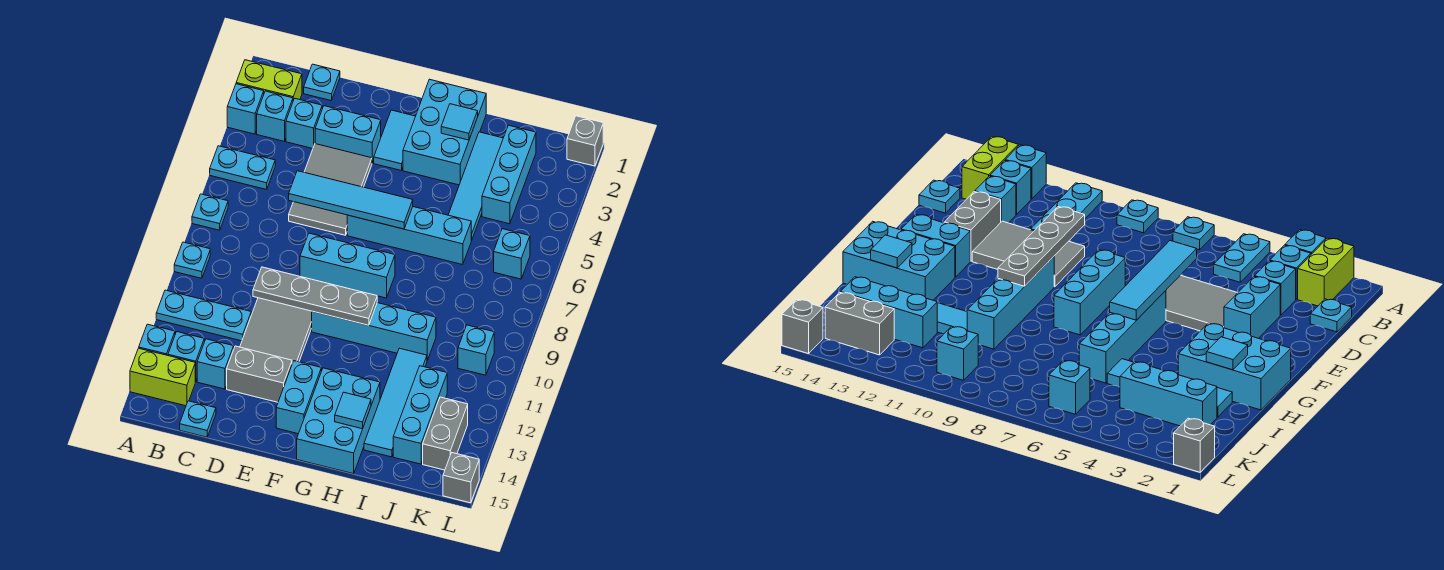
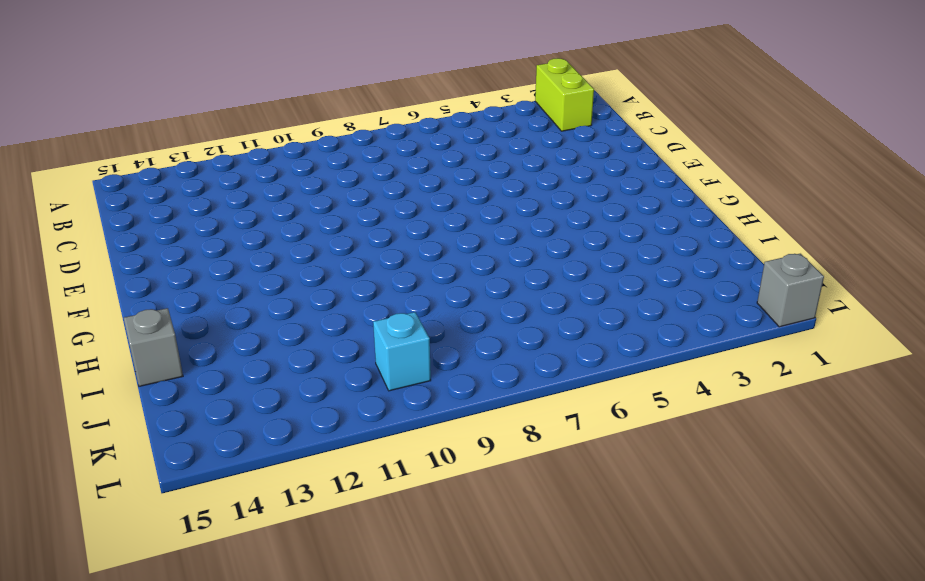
grey 1x1 brick [124,308,183,386] -> grey 1x1 brick moved to [443,453,479,503]
none -> cyan 1x1 brick [227,84,264,134]
none -> cyan 1x2 plate [210,146,275,189]
none -> cyan 1x1 plate [192,194,228,230]
none -> cyan 1x1 plate [174,242,210,278]

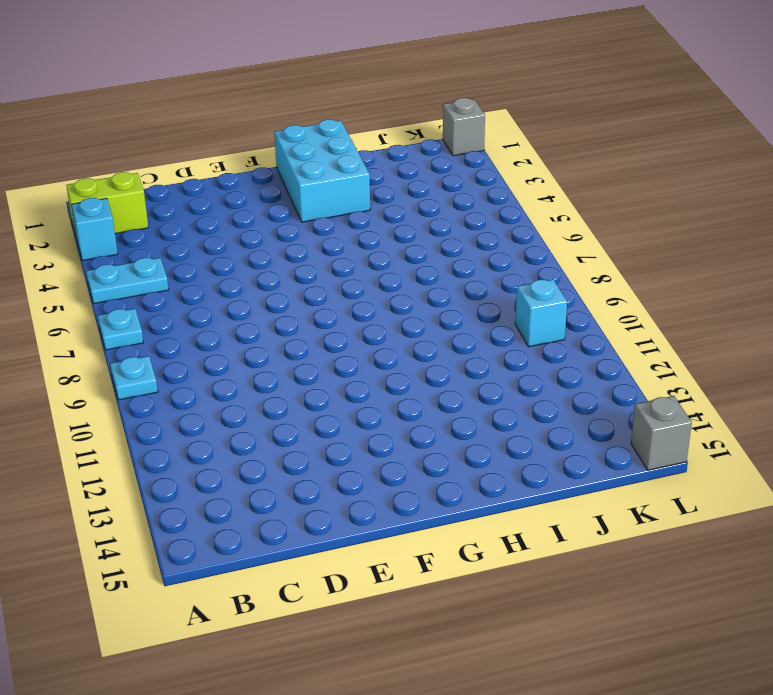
none -> cyan 1x3 plate [156,290,251,341]
none -> cyan 1x1 brick [139,324,175,355]
none -> lime 1x2 brick [130,348,195,406]
none -> cyan 1x1 brick [257,91,293,141]

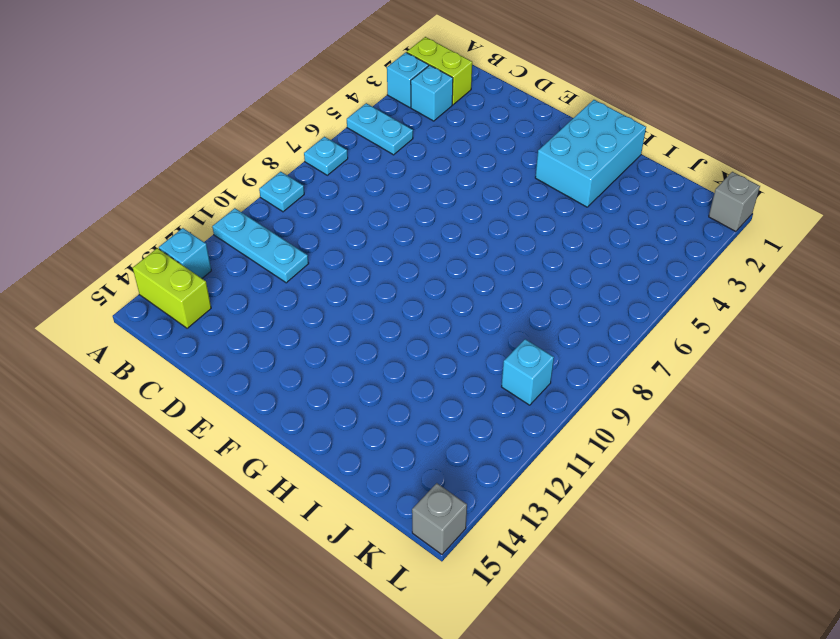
none -> cyan 1x1 brick [168,332,204,382]
none -> cyan 1x1 plate [304,64,340,100]
none -> cyan 1x1 brick [286,99,322,149]
none -> cyan 1x1 brick [197,339,234,389]

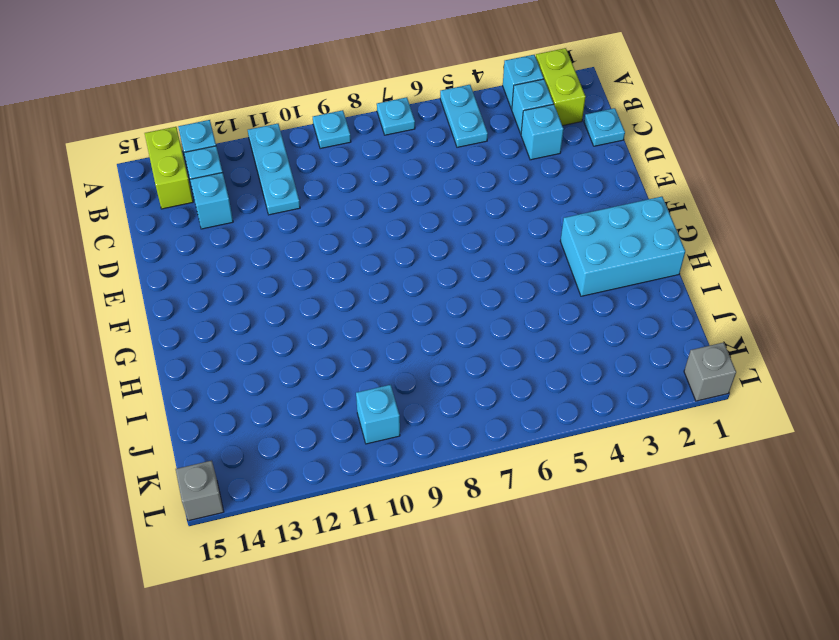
none -> cyan 1x1 plate [180,401,216,437]
none -> cyan 1x2 brick [315,106,381,163]
none -> grey 2x3 tile [289,144,372,235]
none -> grey 2x3 tile [240,298,312,363]

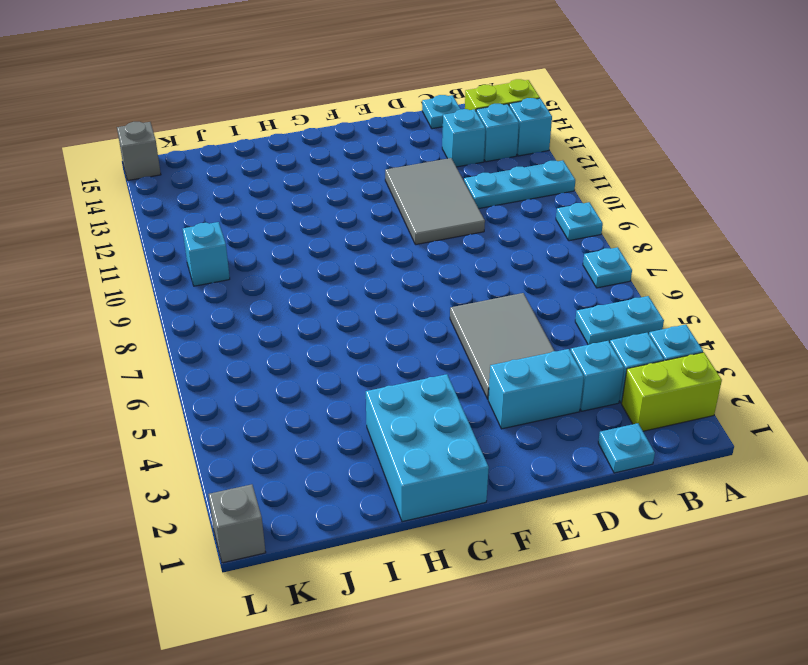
none -> grey 1x2 brick [227,346,292,402]
none -> cyan 1x3 brick [300,233,395,298]
none -> cyan 1x2 tile [374,110,416,171]
none -> cyan 1x4 brick [347,207,471,265]

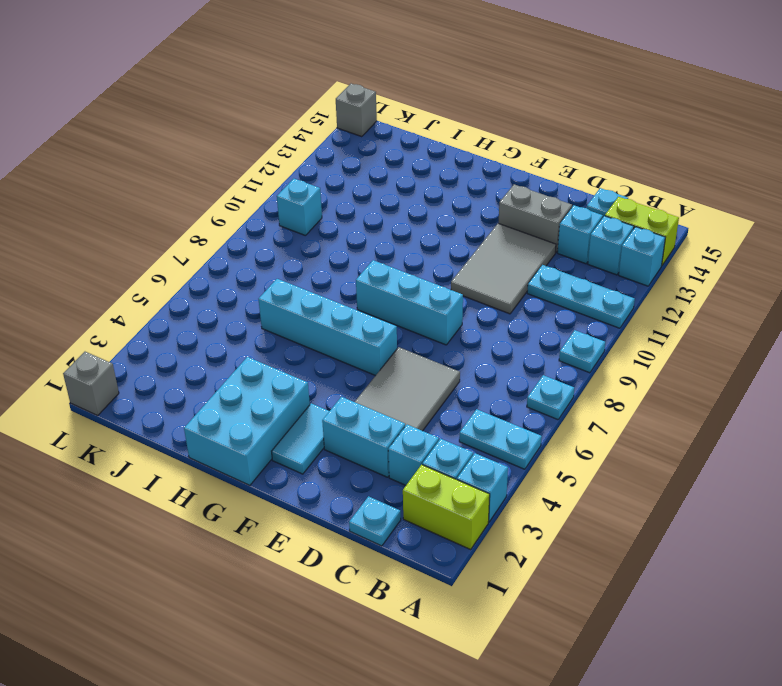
none -> cyan 1x4 brick [312,303,436,360]
none -> cyan 1x2 brick [276,361,321,434]
none -> cyan 2x3 brick [297,368,380,474]
none -> cyan 1x4 tile [448,132,503,240]

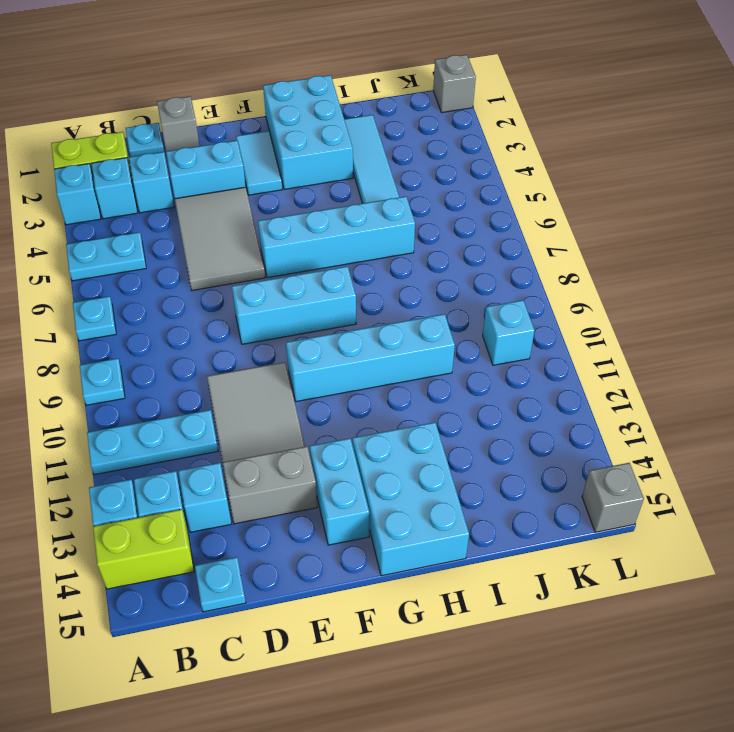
grey 1x1 brick [157,96,199,151] -> none
none -> cyan 1x4 tile [364,348,427,457]
none -> cyan 1x3 brick [482,125,536,224]
none -> cyan 1x3 brick [393,366,447,464]
none -> cyan 1x1 brick [494,229,530,279]

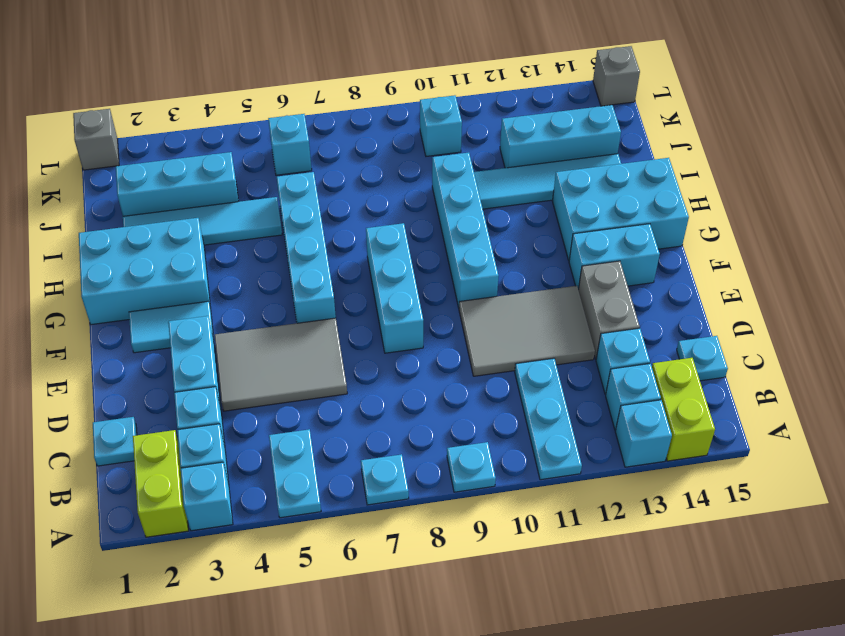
none -> grey 1x2 brick [423,397,468,470]
none -> cyan 1x4 tile [289,171,413,229]
none -> grey 1x4 plate [253,267,377,325]
none -> cyan 1x1 tile [441,104,478,140]

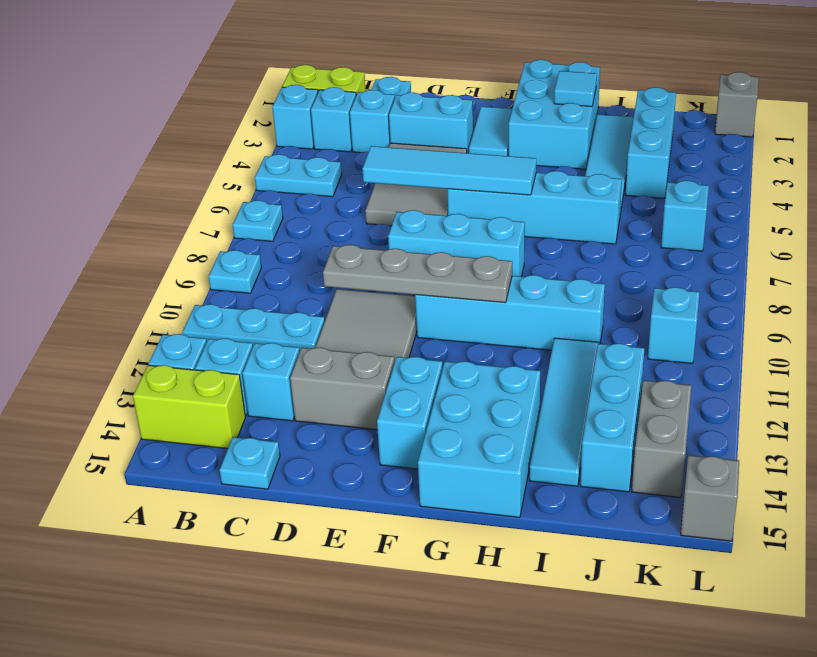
none -> cyan 1x1 tile [335,392,371,429]

